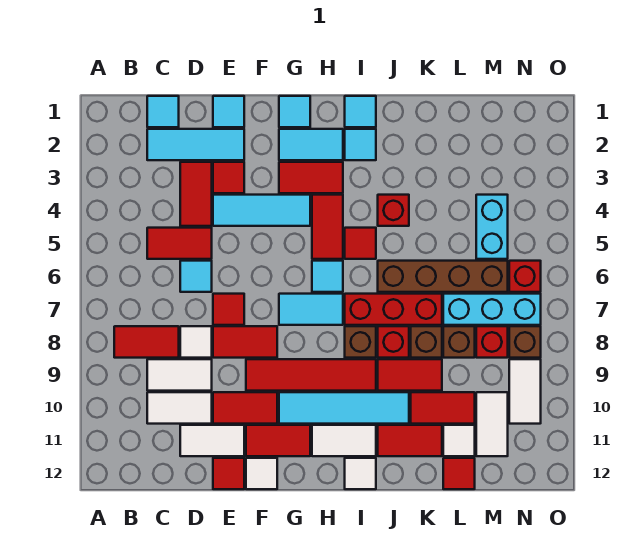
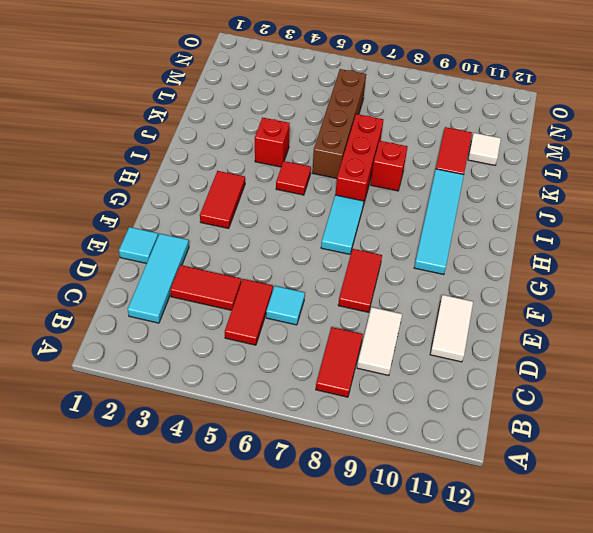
none -> cyan 1x1 tile [147,96,179,127]
none -> white 1x2 tile [147,392,212,424]
none -> white 1x1 tile [180,326,212,358]
none -> red 1x1 tile [213,162,244,193]

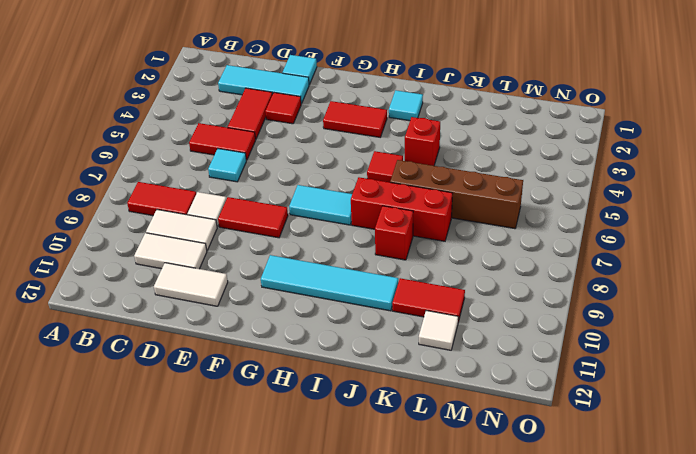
none -> cyan 1x1 tile [147,96,179,127]
none -> cyan 1x3 tile [213,195,310,226]
none -> red 1x1 tile [213,294,244,325]
none -> red 1x2 tile [213,392,277,424]

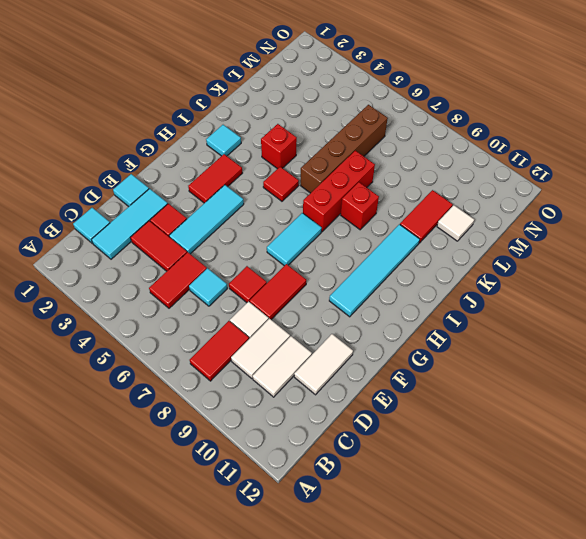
none -> red 1x2 tile [213,392,277,424]
none -> red 1x1 tile [213,458,244,489]
none -> red 1x4 tile [246,359,376,391]
none -> red 1x2 tile [246,425,310,456]

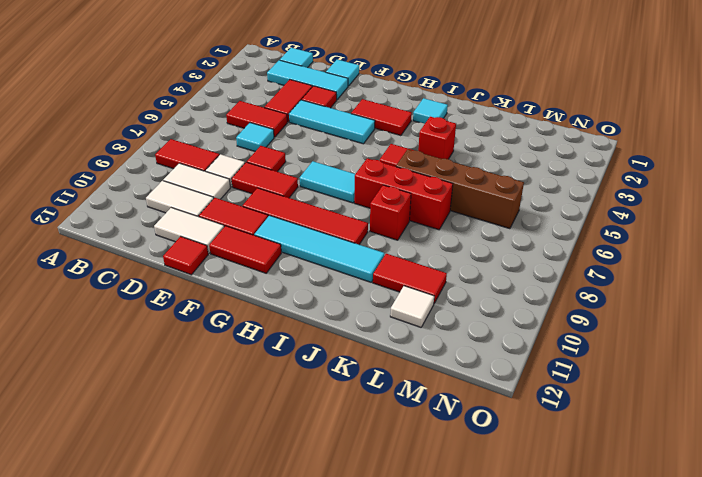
none -> white 1x1 tile [246,458,277,489]
none -> cyan 1x1 tile [279,96,310,127]
none -> cyan 1x2 tile [279,129,343,160]
none -> red 1x2 tile [312,195,343,259]

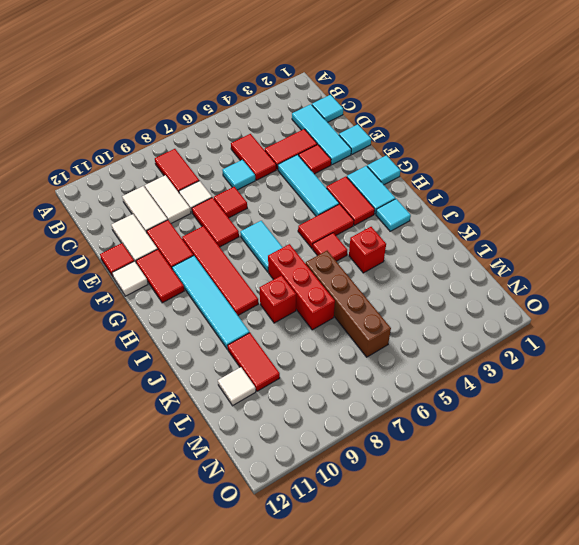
none -> cyan 1x1 tile [312,261,343,292]
none -> white 1x2 tile [312,425,376,456]
none -> cyan 1x1 tile [345,96,376,127]
none -> brown 1x1 brick [345,326,376,358]

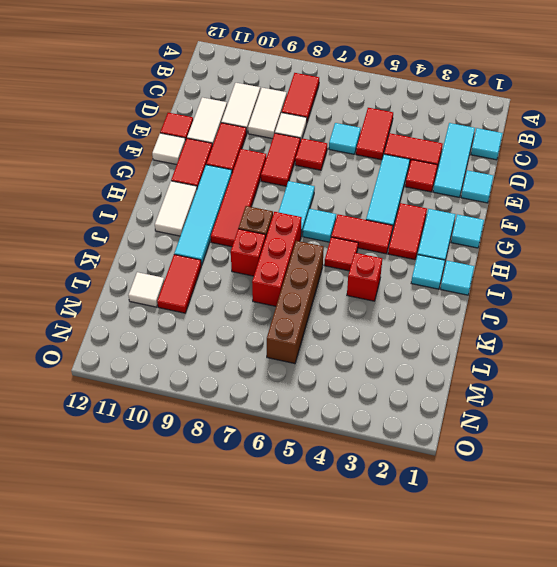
none -> white 1x1 tile [345,458,376,489]
none -> red 1x2 tile [378,359,442,391]
none -> red 1x2 tile [378,425,442,456]
none -> brown 1x1 brick [411,326,442,358]

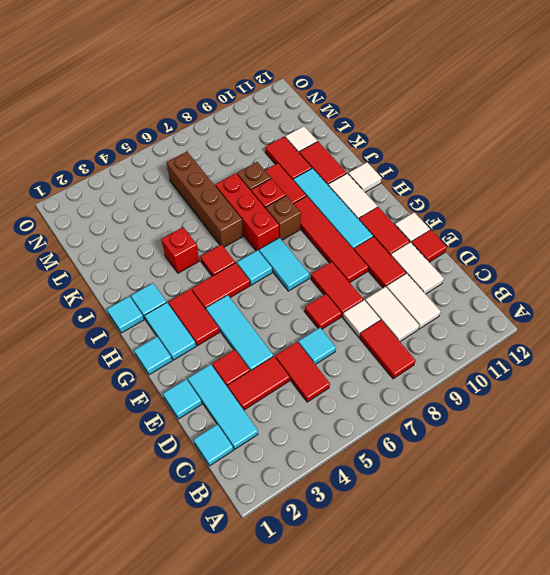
none -> cyan 1x3 brick [443,294,541,325]
none -> brown 1x1 brick [443,326,475,358]
none -> red 1x1 tile [443,458,475,489]
none -> cyan 1x2 brick [476,195,508,259]

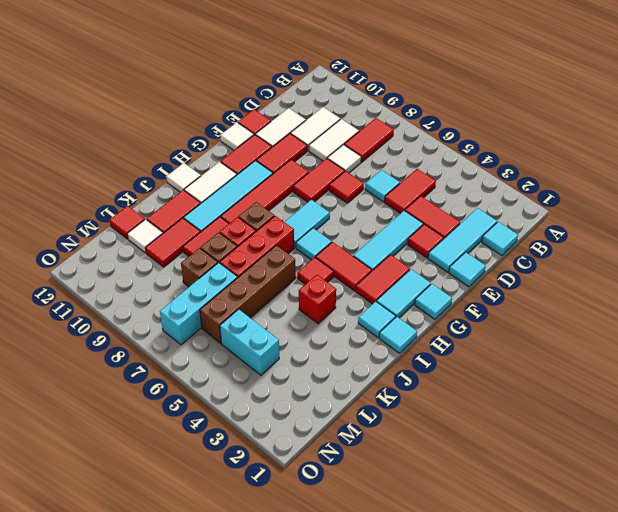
none -> red 1x1 brick [476,326,508,358]
none -> white 1x2 tile [476,392,508,456]
none -> red 1x1 brick [509,261,541,292]
none -> brown 1x1 brick [509,326,541,358]

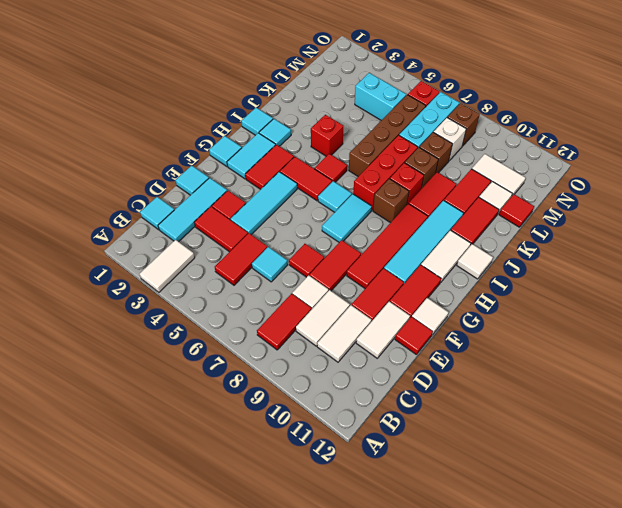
white 1x2 tile [140,240,195,292] -> white 1x2 tile turned to [509,359,541,424]
white 1x1 brick [434,118,466,161] -> red 1x1 brick [476,326,508,358]

